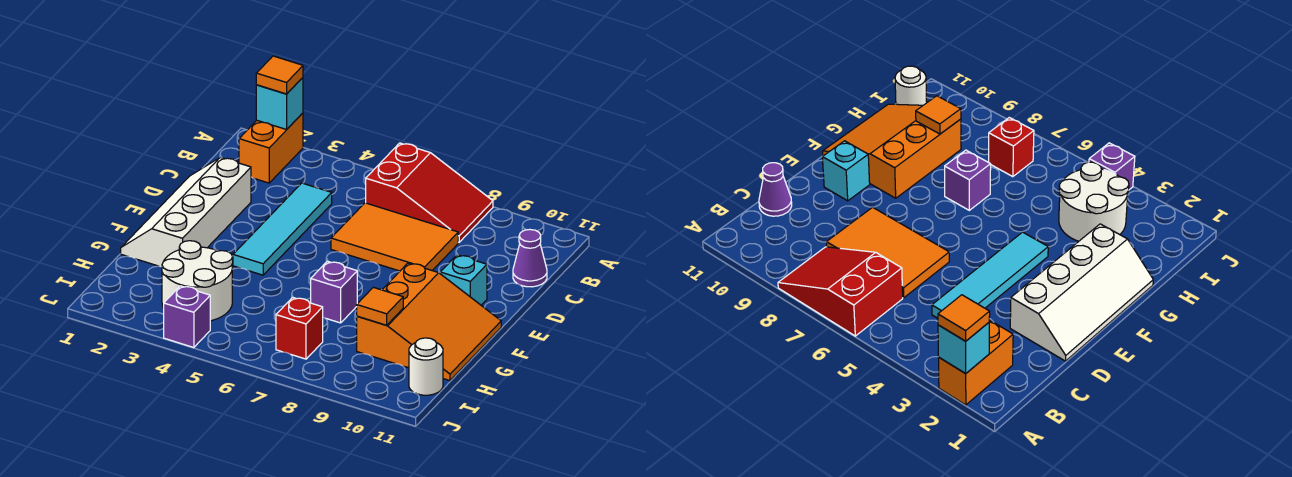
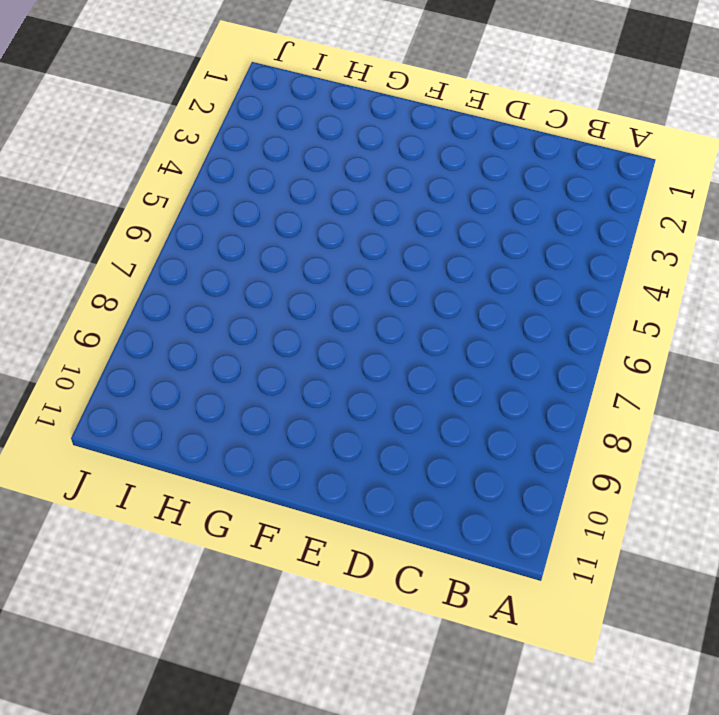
none -> orange 1x2 brick [239,113,303,183]
none -> red 2x3 slope [366,143,493,242]
none -> cyan 1x4 tile [233,183,332,275]

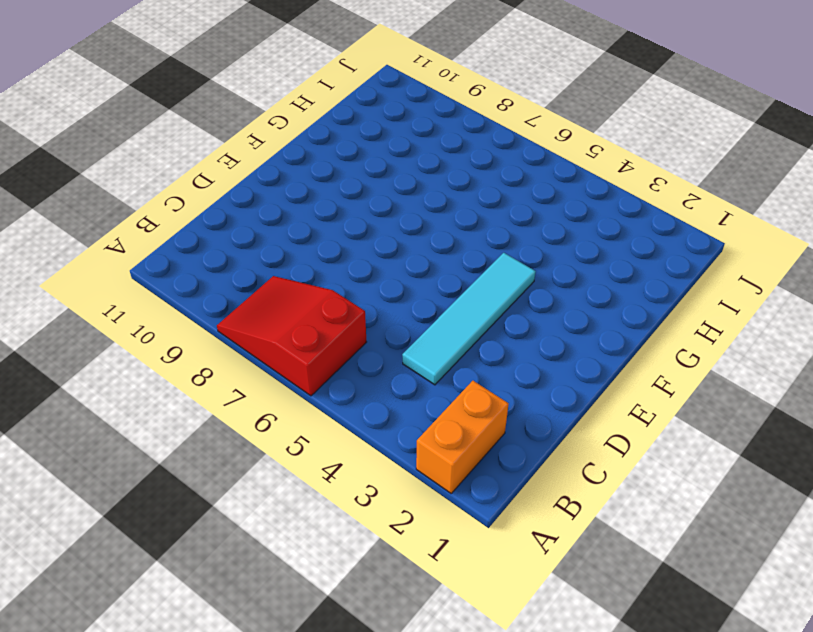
none -> orange 2x3 tile [331,203,458,271]
none -> purple 1x1 cone [513,229,547,287]
none -> white 2x4 slope [121,157,251,267]

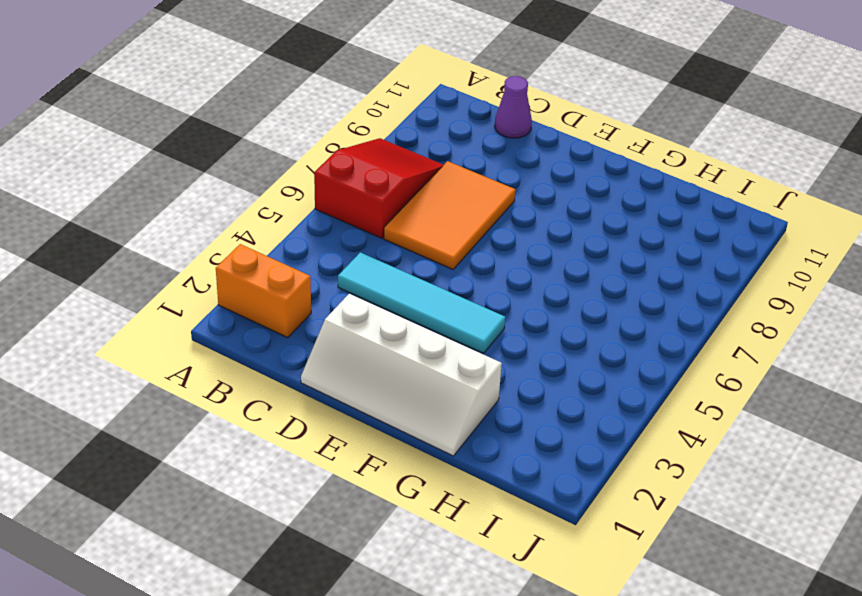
none -> cyan 1x1 brick [440,255,487,305]
none -> orange 3x3 slope [357,263,501,381]
none -> purple 1x1 brick [311,261,357,323]

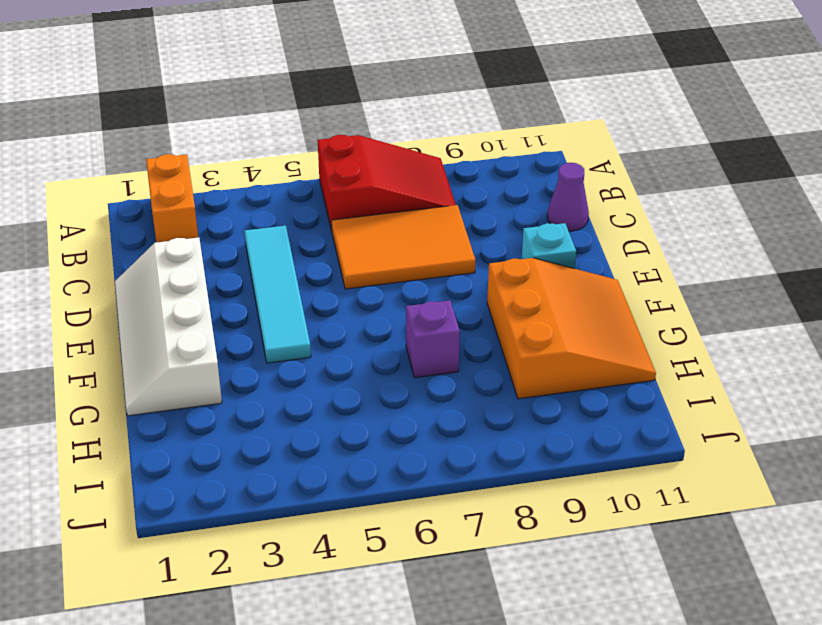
none -> white 2x2 round brick [162,241,233,321]
none -> red 1x1 brick [276,298,323,359]
none -> white 1x1 round brick [409,338,443,395]

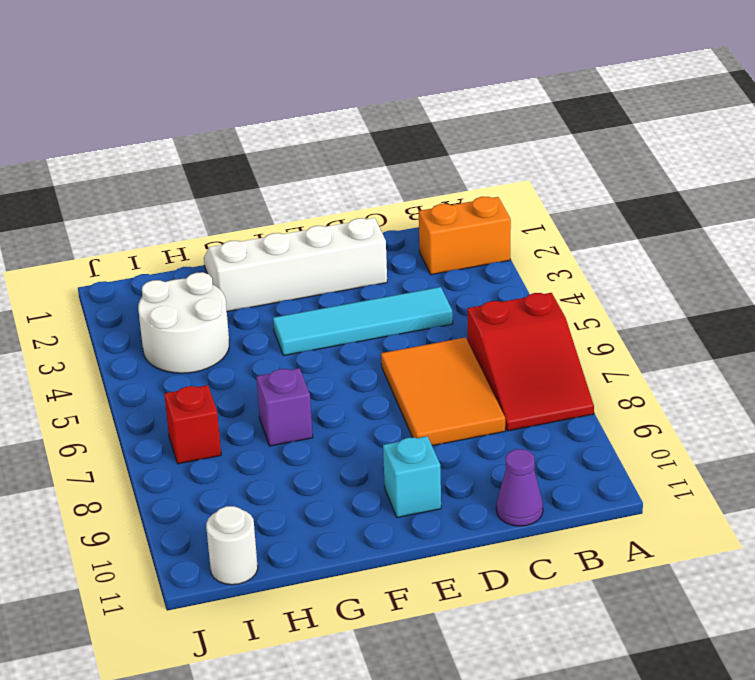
none -> orange 3x3 slope [357,263,501,381]
none -> purple 1x1 brick [164,286,210,348]
none -> cyan 1x1 brick [256,78,303,129]

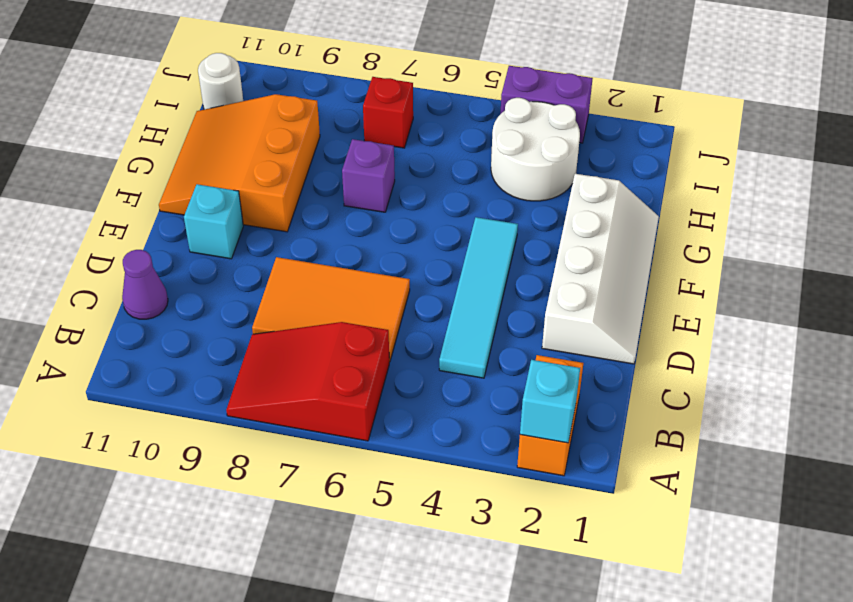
purple 1x2 brick [500,66,593,143] -> purple 1x1 brick [164,286,210,348]
none -> orange 1x1 tile [357,287,403,325]
none -> orange 1x1 tile [256,56,303,94]

